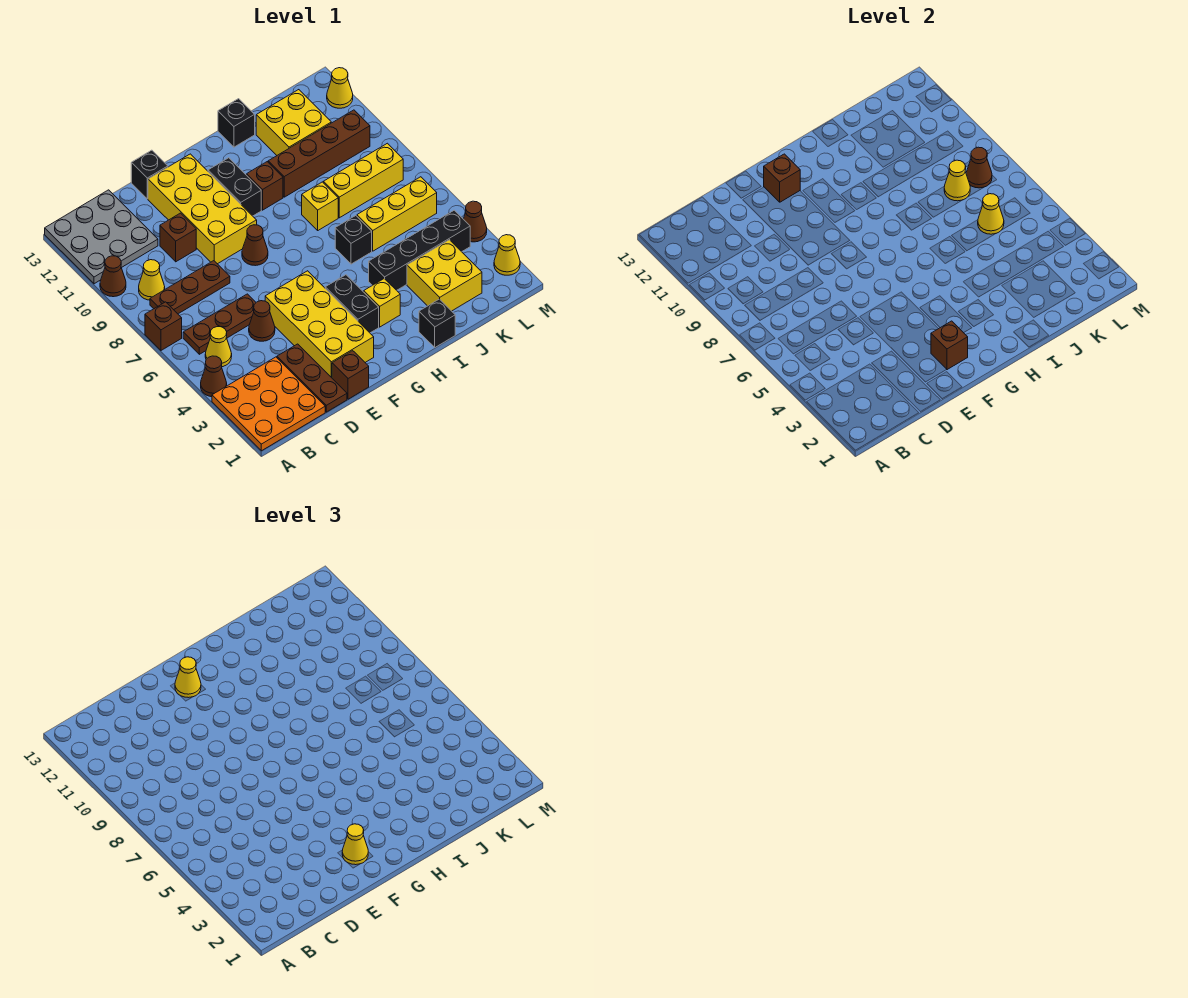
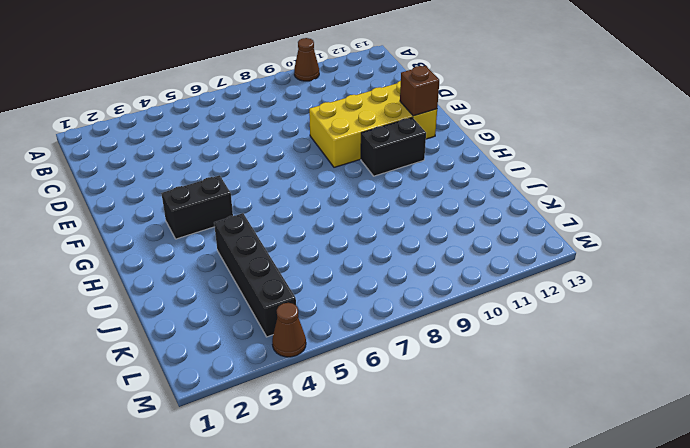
none -> orange 3x3 plate [212,357,325,451]
none -> brown 1x1 cone [201,356,227,397]
none -> brown 1x1 brick [145,302,182,350]
none -> grey 3x3 plate [45,190,158,284]

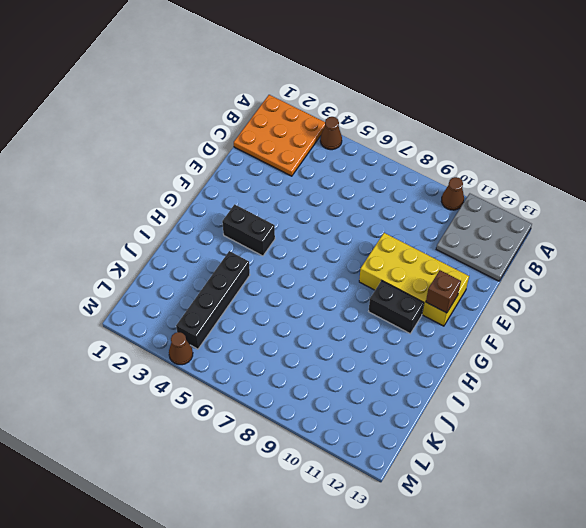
none -> brown 1x1 brick [145,302,182,350]
none -> yellow 1x1 cone [205,327,232,367]
none -> brown 1x3 plate [183,294,256,354]
none -> brown 1x3 plate [150,261,230,314]

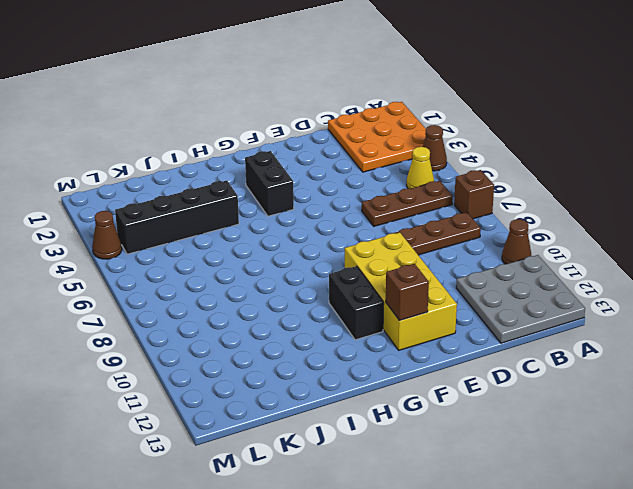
none -> yellow 1x1 cone [139,260,165,300]
none -> brown 1x3 plate [277,344,347,412]
none -> brown 1x1 cone [249,301,275,341]
none -> brown 1x1 brick [160,213,196,262]

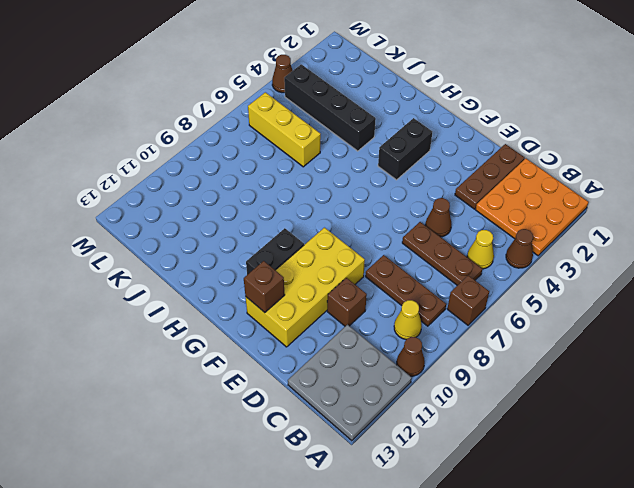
none -> brown 1x1 brick [332,351,369,399]
none -> yellow 2x4 brick [265,271,374,378]
none -> black 1x1 brick [131,150,168,199]
none -> brown 1x1 cone [242,225,268,266]

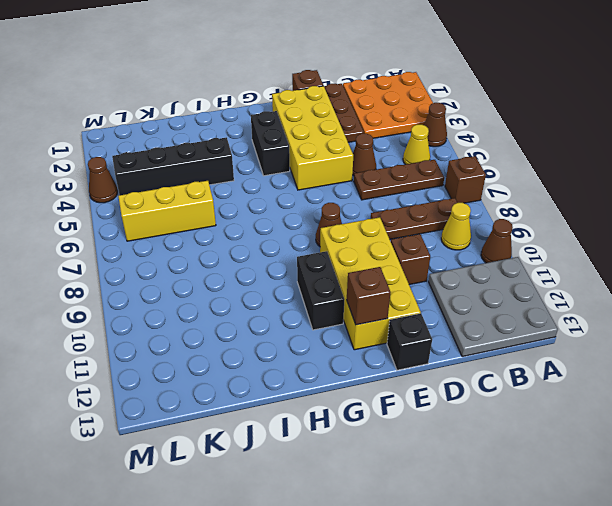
none -> yellow 1x1 brick [364,279,400,327]
none -> brown 1x1 brick [247,162,283,210]
none -> black 1x1 brick [419,299,455,347]
none -> black 1x1 brick [335,216,372,264]

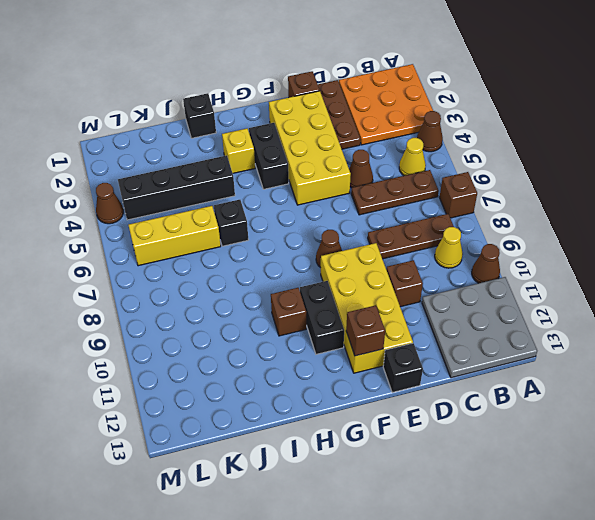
none -> yellow 1x1 brick [302,182,338,230]
none -> brown 1x4 brick [268,110,370,197]
none -> black 1x1 brick [218,99,255,147]
none -> yellow 2x2 brick [407,240,482,311]

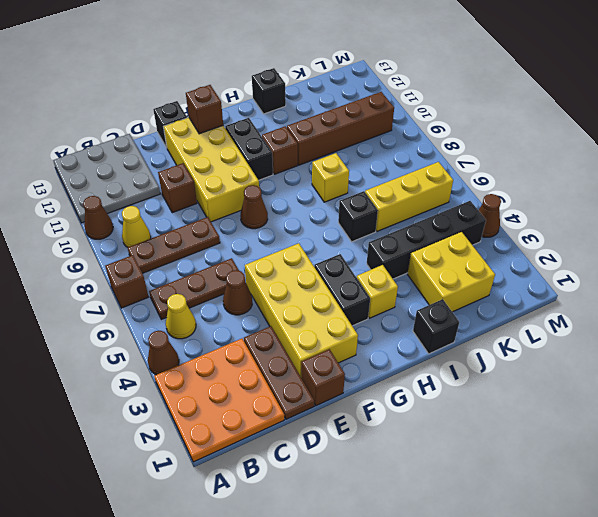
none -> yellow 1x3 brick [323,143,403,218]
none -> yellow 2x2 brick [256,90,331,155]
none -> yellow 1x1 cone [494,235,520,275]
none -> yellow 1x1 cone [327,68,353,108]

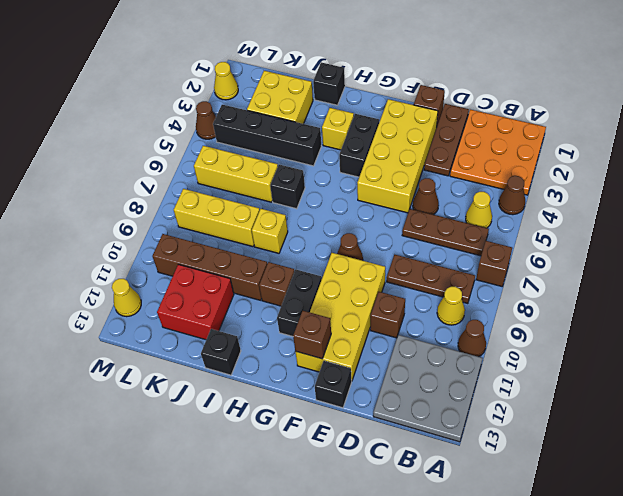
red 2x2 brick [157,264,234,340] -> yellow 2x2 brick [256,90,331,155]
none -> brown 1x1 brick [931,321,968,370]
none -> yellow 1x1 cone [978,194,1004,234]
none -> yellow 1x1 cone [944,160,970,201]
none -> brown 1x1 cone [966,147,992,188]

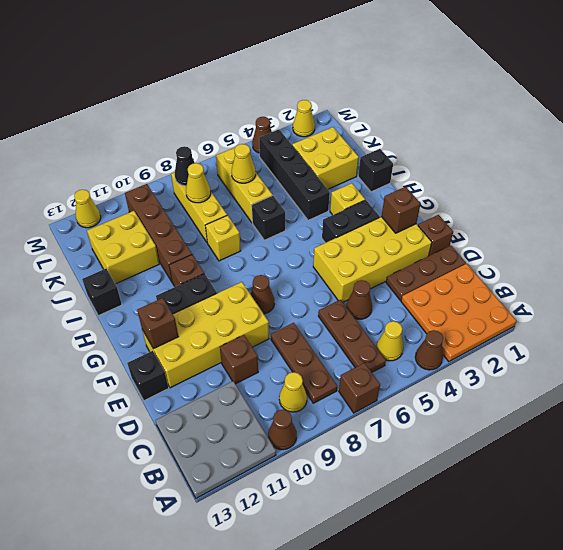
black 1x1 cone [175,146,195,186] -> brown 1x1 cone [966,147,992,188]
none -> yellow 1x1 cone [342,824,368,865]
none -> yellow 1x1 cone [175,657,201,698]

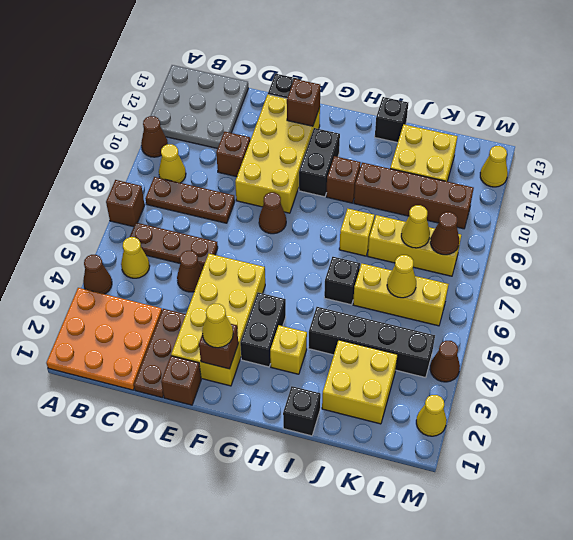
none -> yellow 1x1 cone [175,657,201,698]

